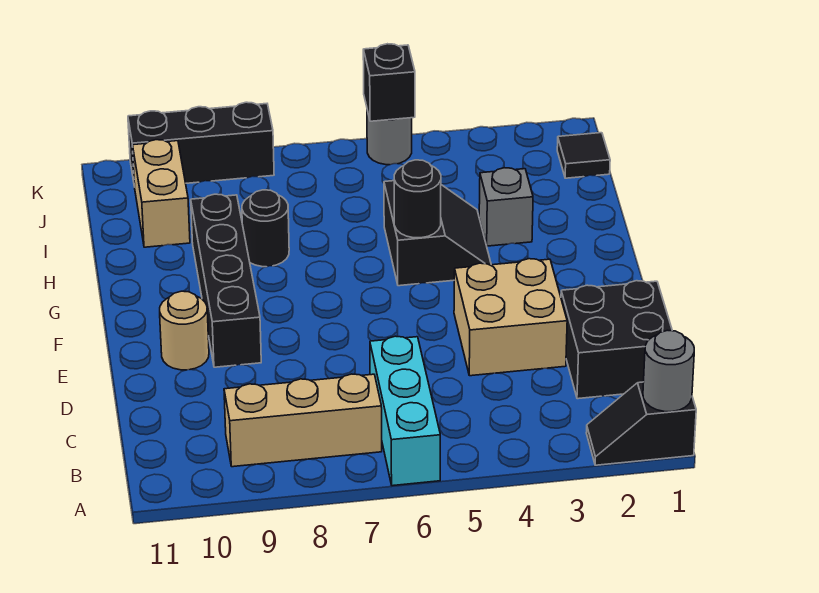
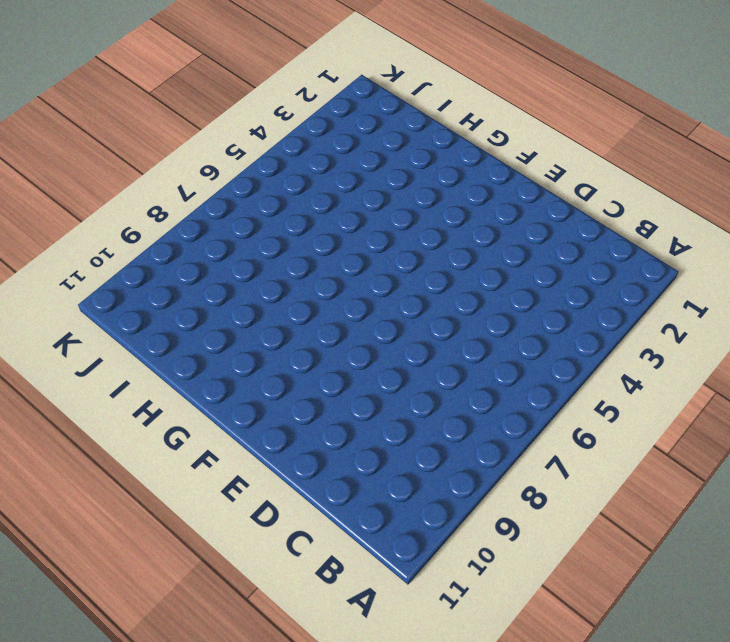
none -> black 1x2 slope [586,382,696,465]
none -> cyan 1x3 brick [370,336,440,486]
none -> tan 1x3 brick [224,374,382,467]

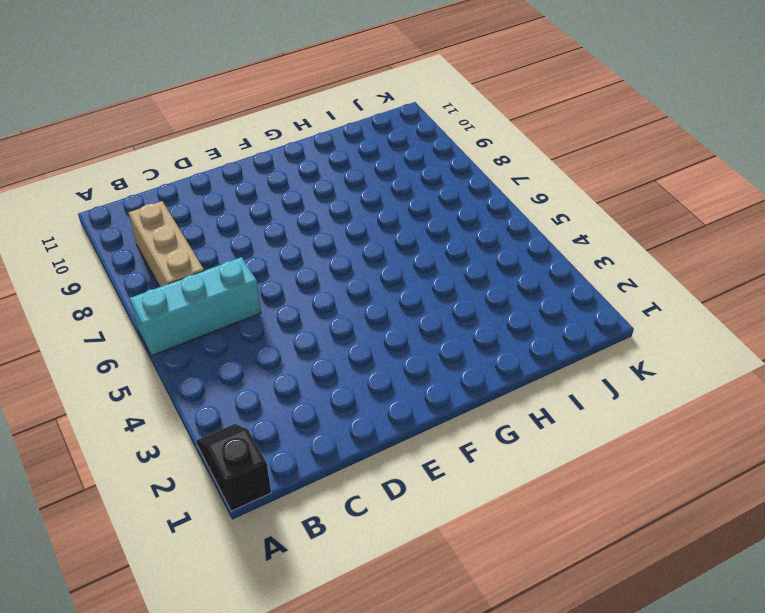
none -> black 2x2 brick [561,281,672,399]
none -> tan 2x2 brick [454,259,567,376]
none -> black 1x4 brick [191,194,261,367]

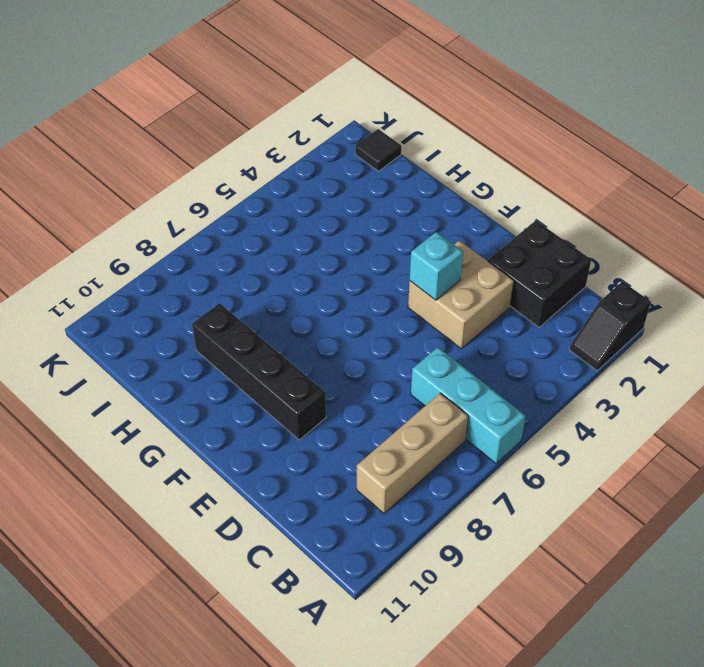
cyan 1x1 brick [410,232,463,300] -> none
none -> tan 1x1 round brick [160,291,209,370]
none -> black 2x2 slope [384,181,491,286]
none -> grey 1x1 brick [479,168,533,246]

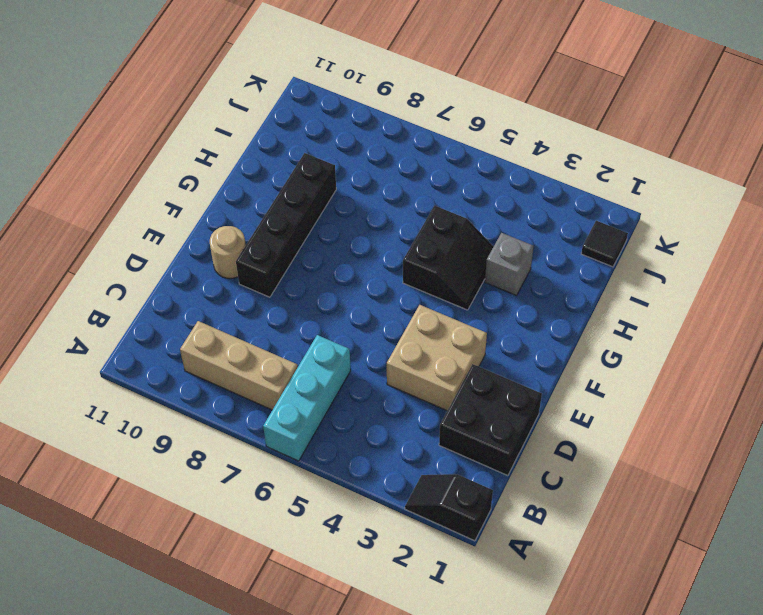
none -> black 1x1 round brick [242,190,289,267]
none -> tan 1x2 brick [133,140,190,247]
none -> grey 1x1 round brick [367,110,412,165]

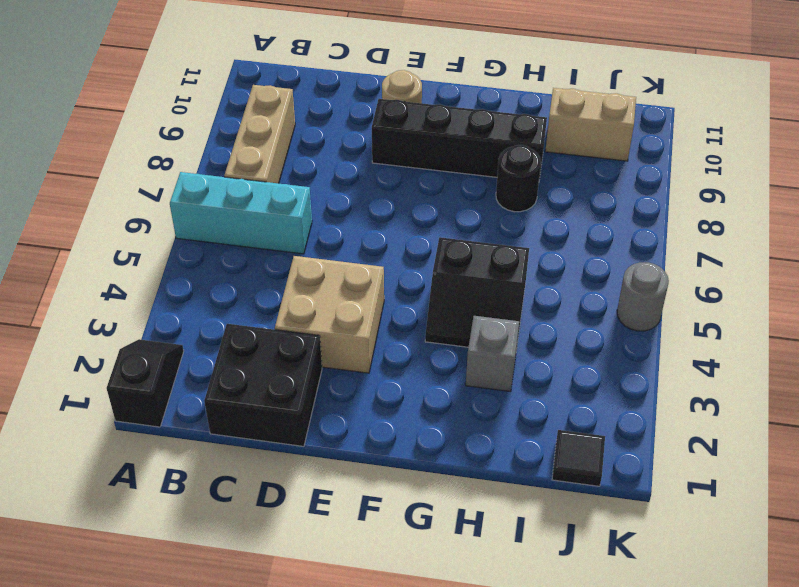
none -> black 1x3 brick [128,102,274,187]
none -> grey 1x1 round brick [643,330,694,412]
none -> black 1x1 round brick [394,160,441,238]

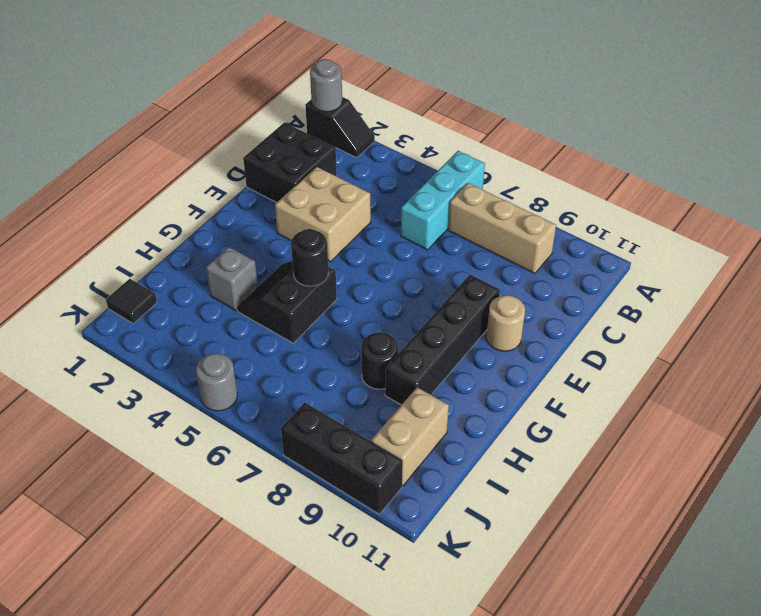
none -> black 1x1 brick [363,44,415,121]

